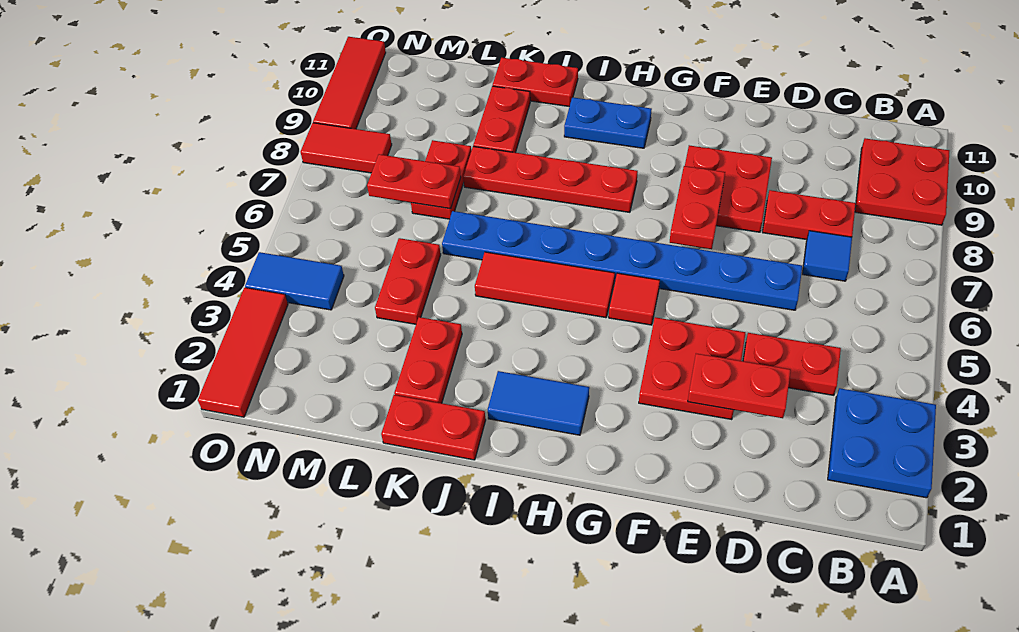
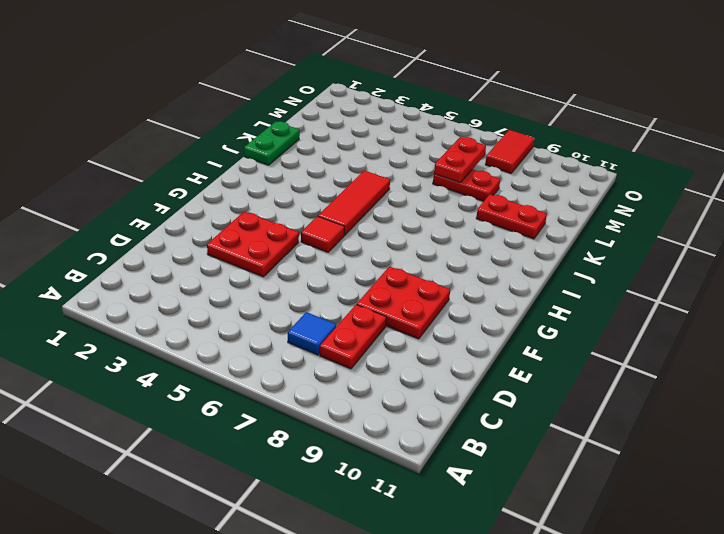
green 1x2 plate [244,121,300,165] -> red 1x2 plate [381,395,486,460]
none -> blue 2x2 plate [828,388,936,498]
none -> red 2x2 plate [855,138,949,225]
none -> red 1x2 plate [743,333,841,395]

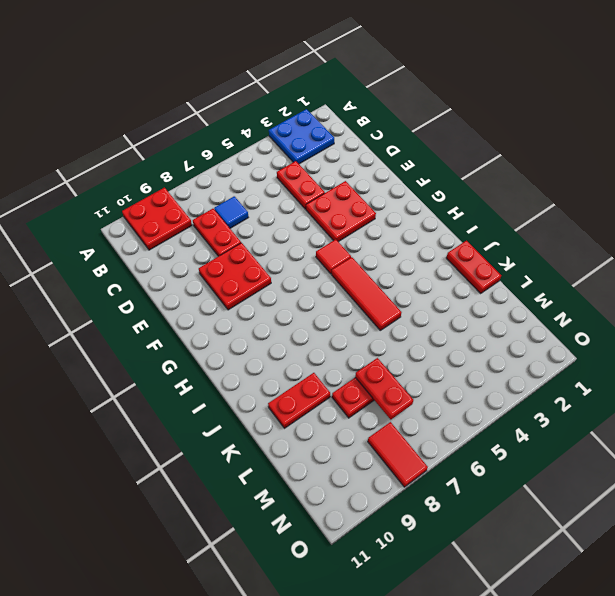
none -> blue 1x8 plate [442,211,802,310]
none -> blue 1x2 tile [488,371,589,435]
none -> red 1x4 plate [463,146,638,212]

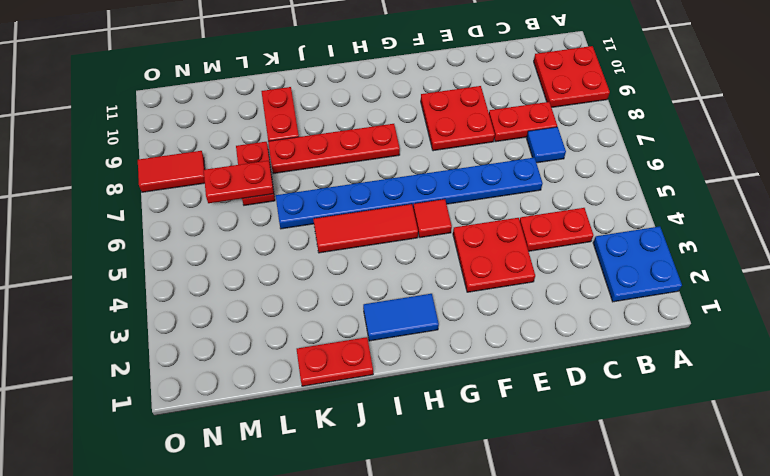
none -> blue 1x2 plate [564,97,652,148]
none -> red 1x2 plate [493,58,578,107]
none -> red 1x2 plate [394,317,462,403]

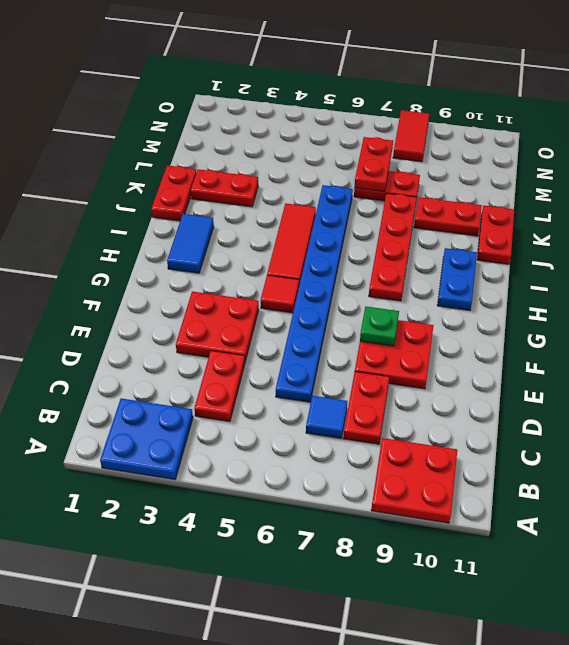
green 1x1 plate [360,307,399,346] -> red 1x2 plate [670,166,725,249]
none -> red 1x2 plate [375,238,441,324]
none -> blue 1x2 tile [245,252,344,310]
none -> red 1x3 tile [198,288,288,417]

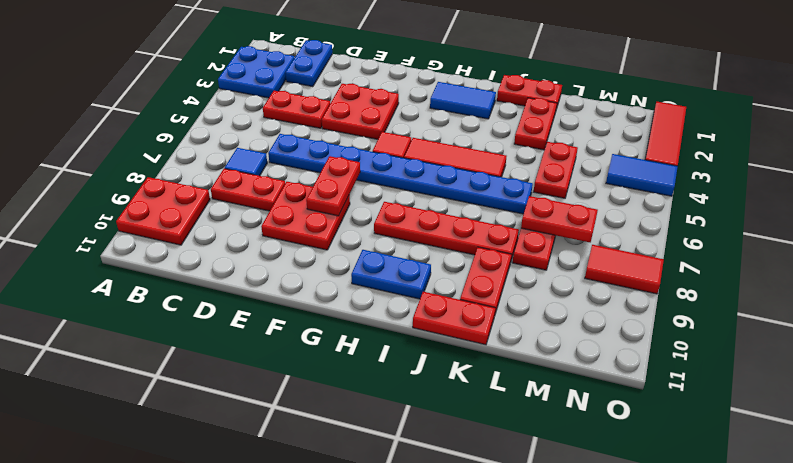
blue 1x2 plate [285,40,332,87] -> none
none -> red 1x3 tile [313,37,386,129]
none -> red 1x2 plate [688,354,791,418]

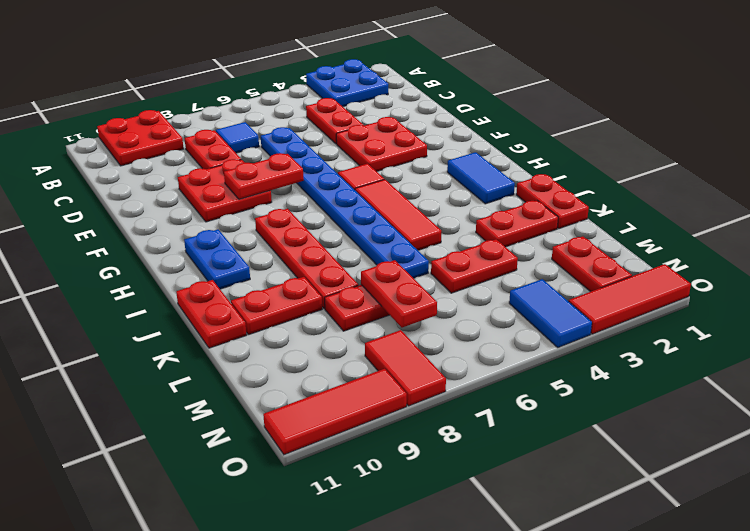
red 1x2 plate [552,236,632,292] -> red 1x2 plate moved to [688,354,791,418]

